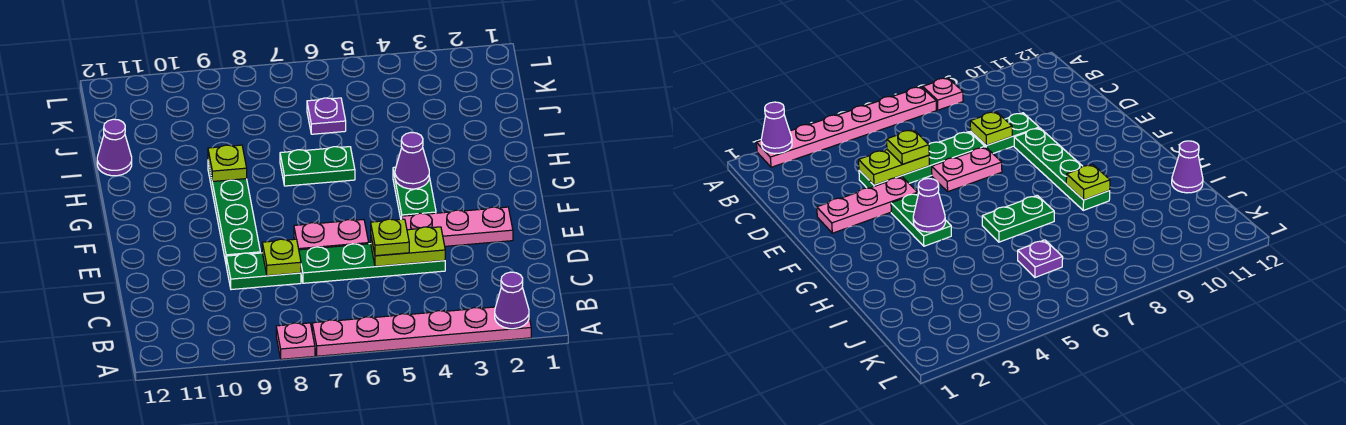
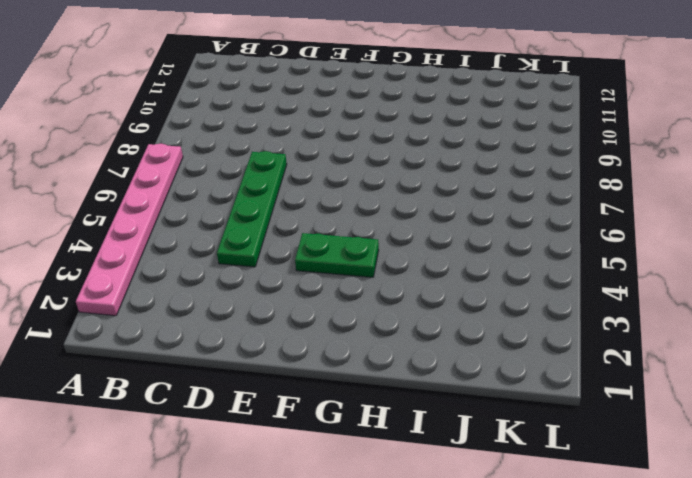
none -> pink 1x1 plate [276,323,315,359]
none -> green 1x2 plate [226,253,301,290]
none -> pink 1x3 plate [402,207,513,246]

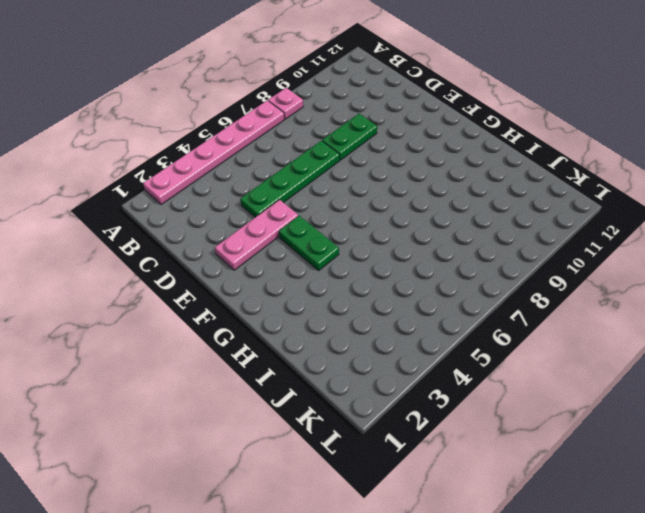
none -> pink 1x2 plate [294,220,369,250]
none -> green 1x4 plate [208,162,260,262]
none -> green 1x2 plate [280,147,355,186]

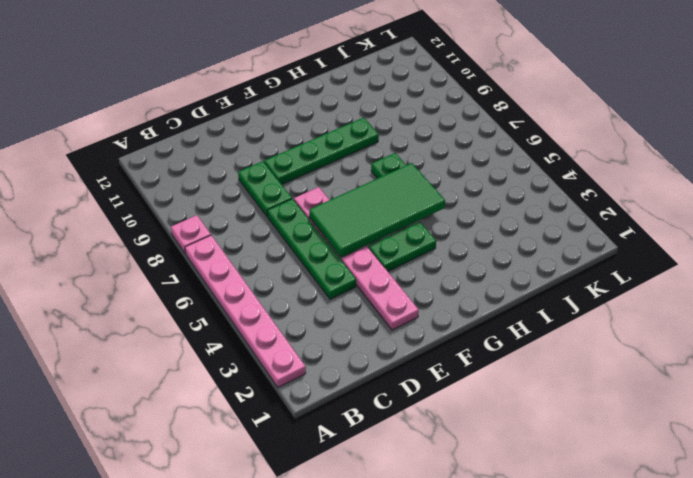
green 2x4 tile [309,163,445,257] -> none
none -> purple 1x1 cone [97,119,132,176]
none -> purple 1x1 plate [307,98,346,134]
none -> purple 1x1 cone [495,272,529,329]

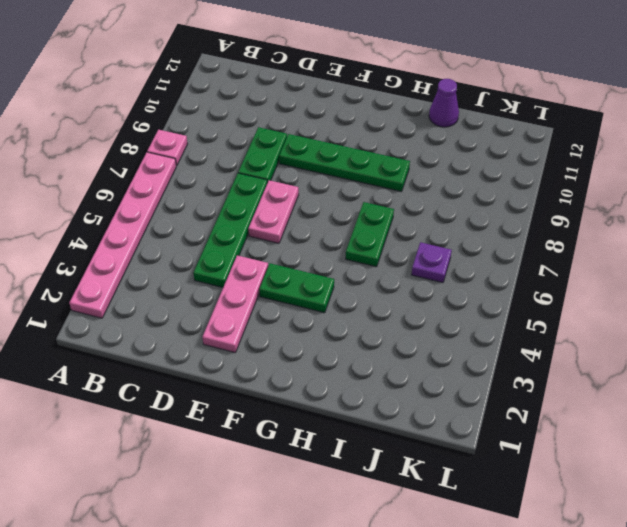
none -> purple 1x1 cone [495,272,529,329]
none -> lime 1x2 plate [371,227,445,266]
none -> lime 1x1 plate [262,239,301,276]

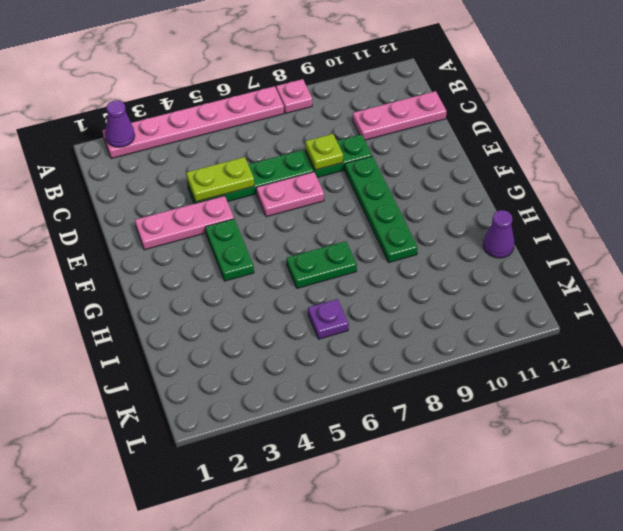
pink 1x3 plate [353,91,447,140] -> none
none -> purple 1x1 cone [395,133,429,189]
none -> lime 1x1 plate [208,145,247,182]
none -> lime 1x1 plate [371,219,409,256]

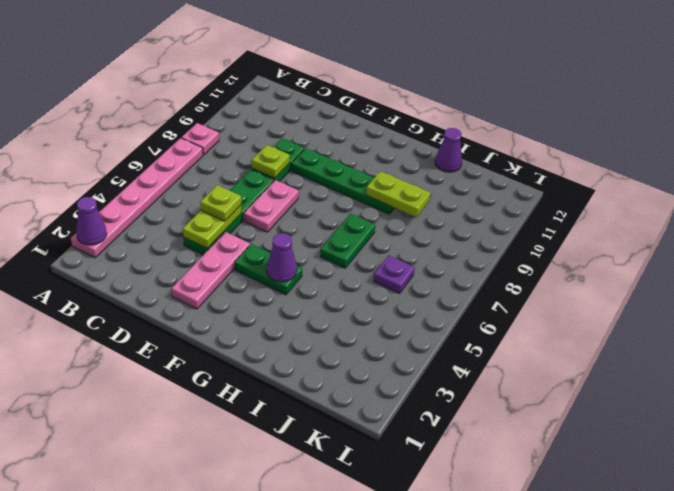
lime 1x2 plate [366,171,431,217] -> lime 1x1 plate [208,145,247,182]

